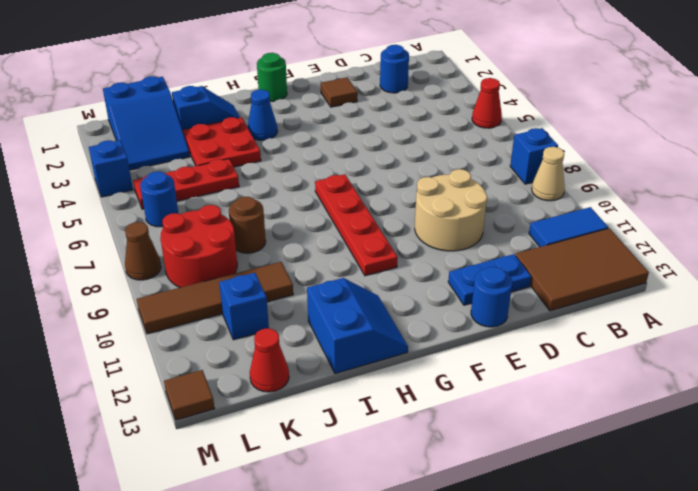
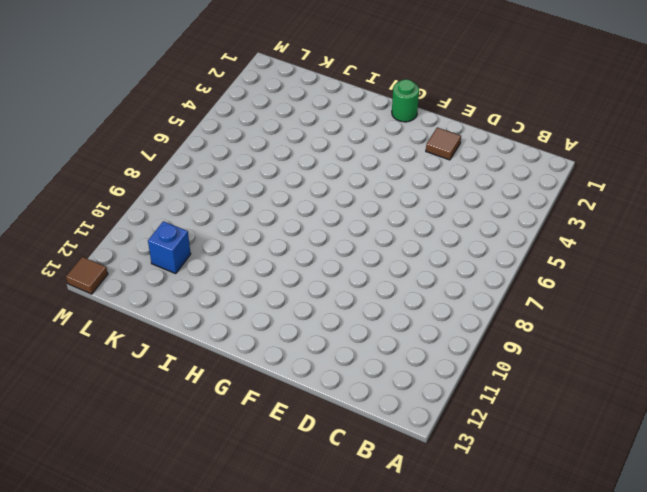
none -> red 1x1 cone [472,78,502,128]
none -> blue 1x1 brick [510,128,558,184]
none -> tan 1x1 cone [532,147,565,201]

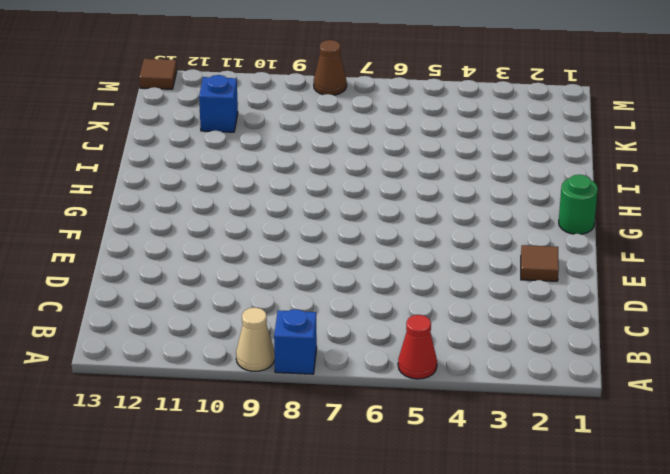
none -> blue 1x2 tile [529,207,608,247]
none -> brown 2x3 tile [516,228,649,311]
none -> blue 1x1 round brick [380,45,409,93]

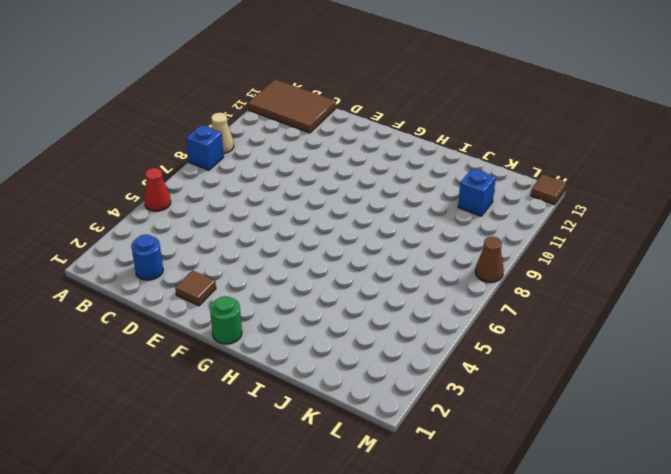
none -> blue 1x2 tile [529,207,608,247]
none -> tan 2x2 round brick [415,169,487,251]
none -> blue 1x2 plate [448,254,531,305]

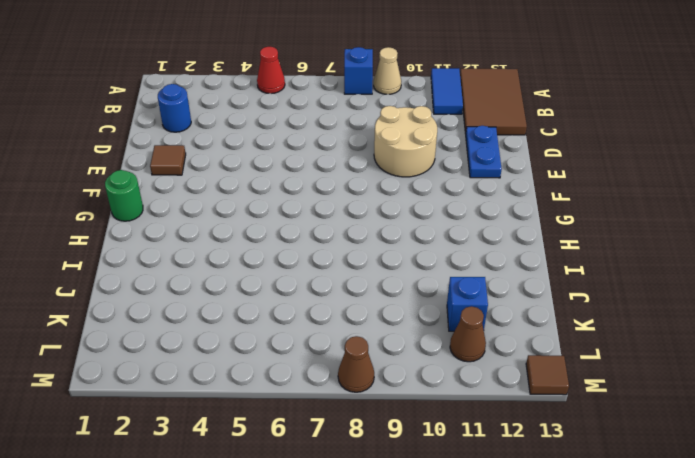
brown 1x1 cone [450,306,486,362] -> none
none -> blue 1x1 round brick [471,267,512,327]
none -> red 1x4 plate [315,174,398,276]
none -> blue 1x1 cone [248,90,278,140]

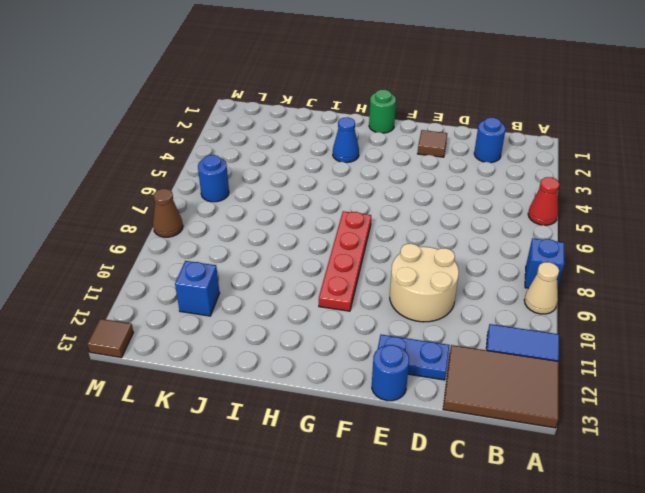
none -> blue 2x2 slope [307,278,408,374]
none -> blue 1x2 slope [172,86,240,130]
none -> red 2x2 plate [182,117,261,167]

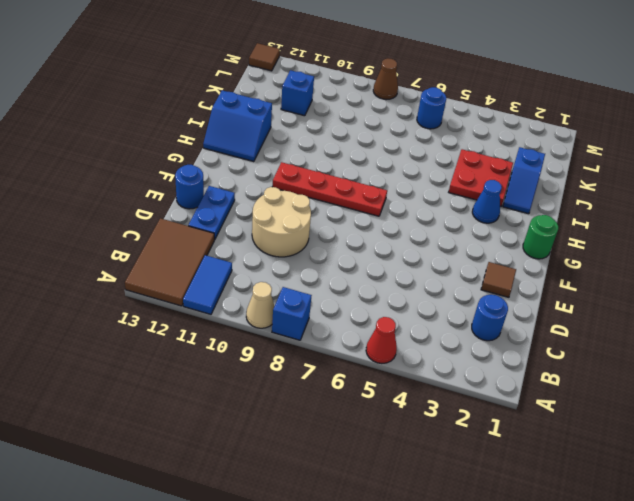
none -> red 1x3 plate [133,159,239,209]
none -> brown 1x1 round brick [229,197,266,253]
none -> brown 1x4 tile [137,262,293,334]

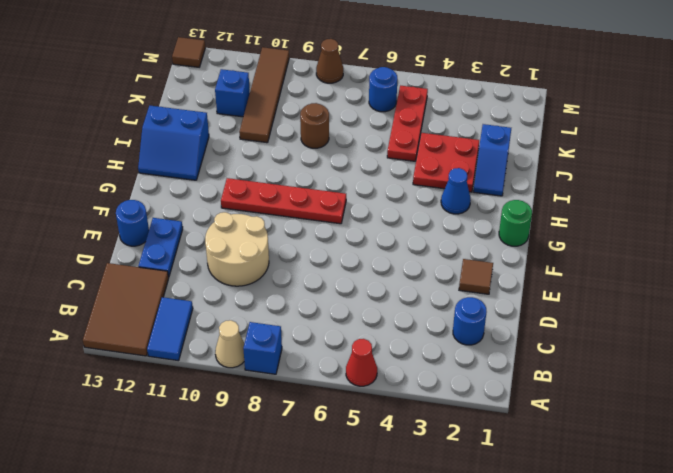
none -> blue 2x3 slope [103,76,190,170]
none -> red 2x2 round brick [161,205,237,288]
none -> red 1x1 cone [250,328,289,392]

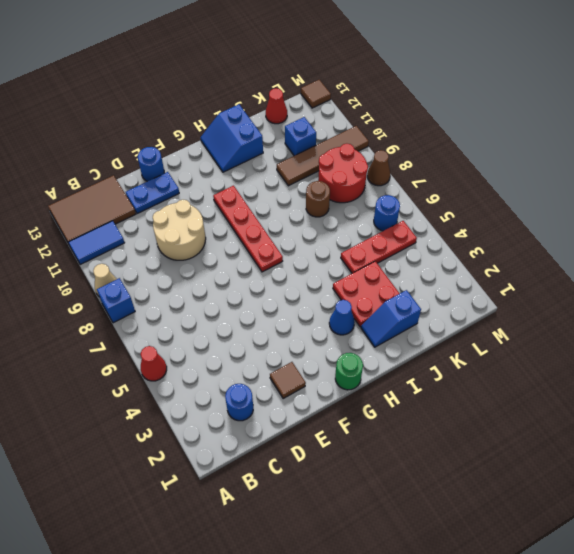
none -> blue 2x3 slope [103,76,190,170]
none -> blue 1x1 brick [89,140,133,197]

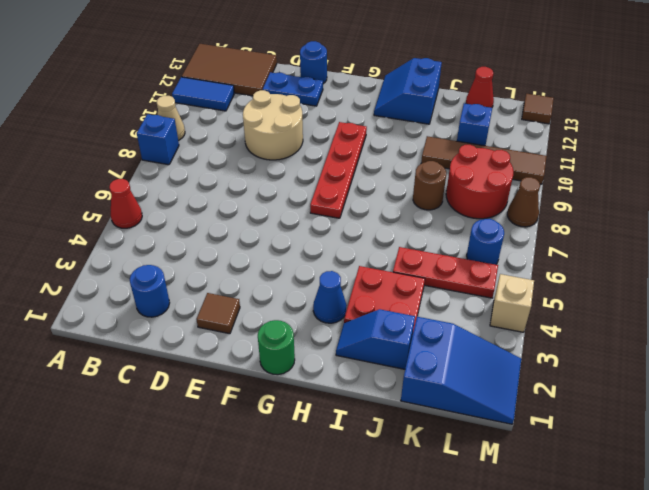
blue 2x3 slope [401,317,521,424] -> blue 2x3 slope turned to [103,76,190,170]
tan 1x1 brick [490,274,534,332] -> blue 1x1 brick [89,140,133,197]

